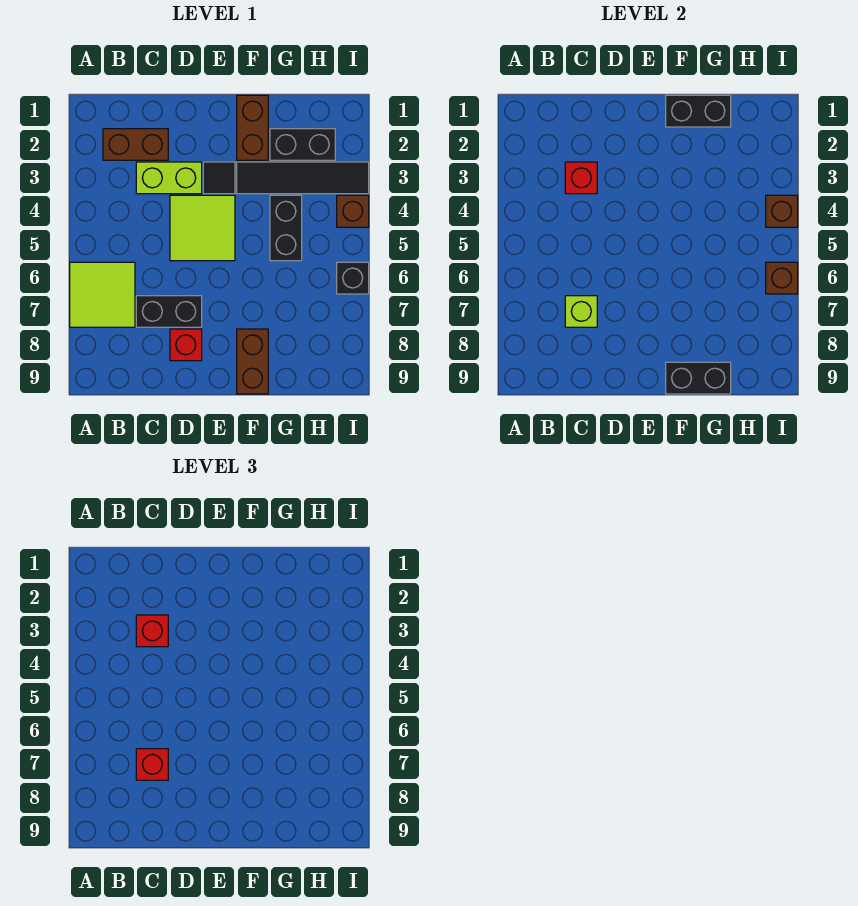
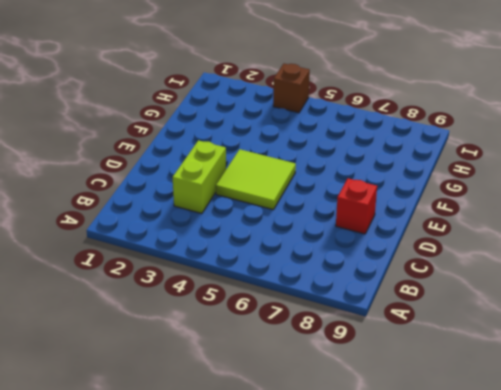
none -> lime 2x2 tile [70,262,135,327]
none -> brown 1x2 brick [103,129,168,160]
none -> black 1x2 brick [136,296,202,327]

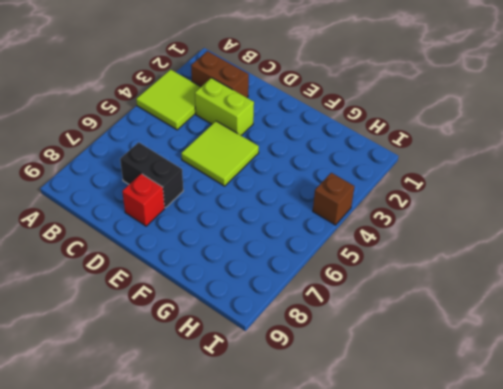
lime 2x2 tile [136,70,200,130] -> lime 2x2 tile moved to [70,262,135,327]
none -> black 1x1 tile [203,162,235,194]
none -> brown 1x2 brick [237,95,268,160]
none -> black 1x4 tile [237,162,369,194]

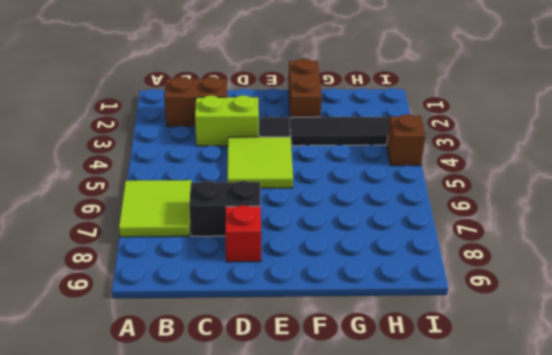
none -> brown 1x2 brick [237,329,268,394]
none -> black 1x2 brick [270,129,335,160]
none -> black 1x2 brick [270,195,302,261]

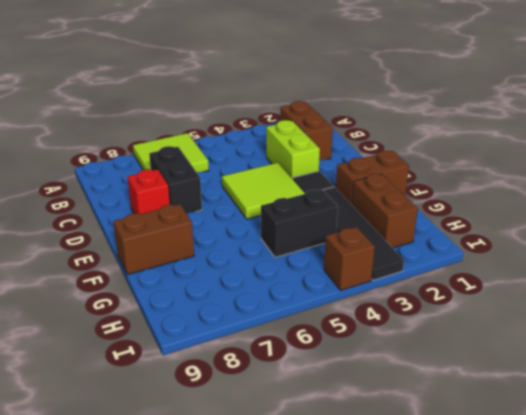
brown 1x2 brick [352,174,418,248] -> black 1x2 brick [270,129,335,160]
none -> black 1x1 brick [337,262,369,294]
none -> red 1x1 brick [565,162,597,194]
none -> lime 1x1 brick [565,296,597,327]

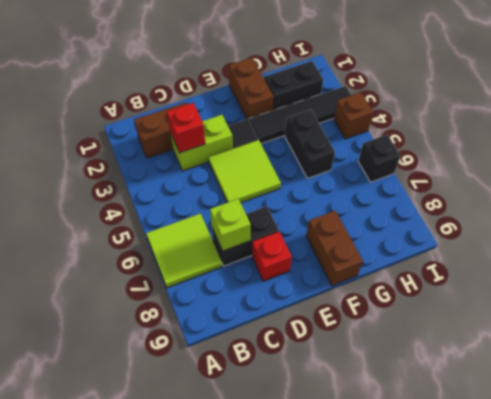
none -> black 1x2 brick [666,95,731,127]
none -> black 1x2 brick [666,362,731,394]
none -> brown 1x1 brick [766,195,798,227]

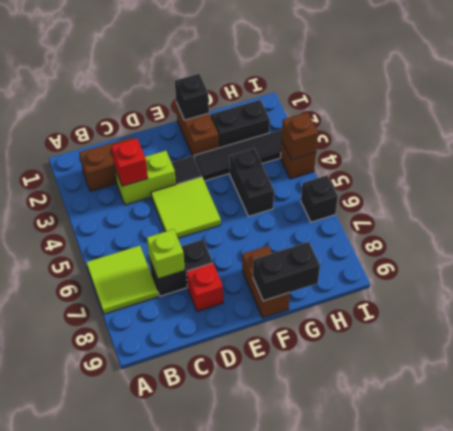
black 1x1 brick [175,74,209,120] -> black 1x2 brick [666,95,731,127]
none -> brown 1x1 brick [766,262,798,294]
none -> red 1x1 brick [136,615,168,647]
none -> red 1x1 brick [136,749,168,780]

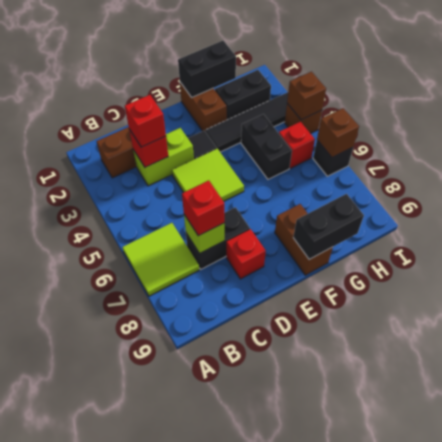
red 1x1 brick [279,122,315,168] -> none

